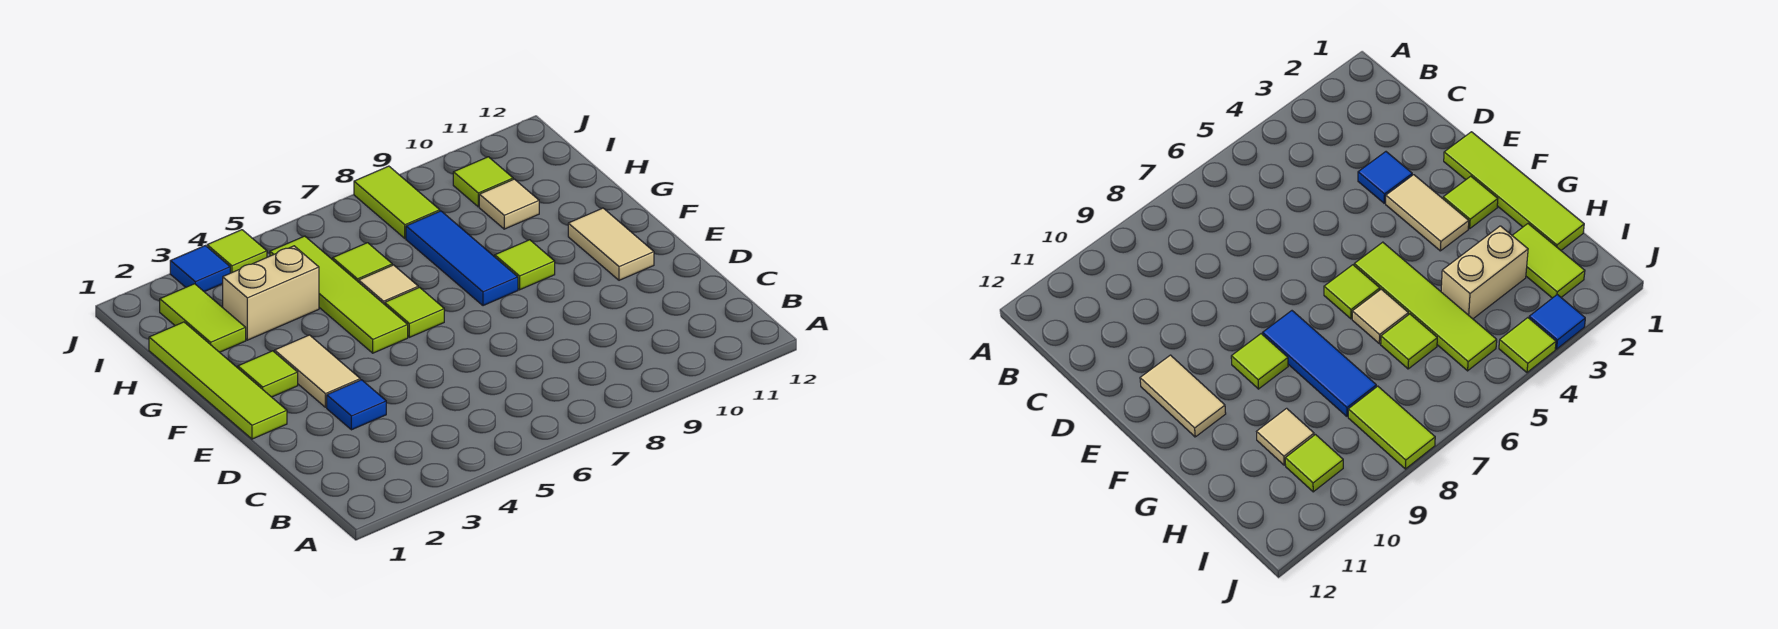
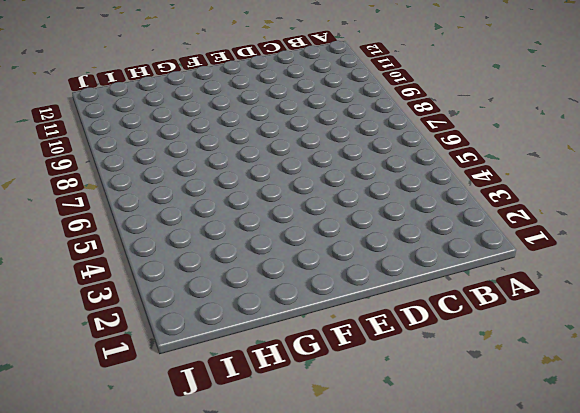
none -> blue 1x1 tile [327,380,386,430]
none -> lime 1x4 tile [149,322,287,439]
none -> tan 1x2 tile [275,335,360,407]

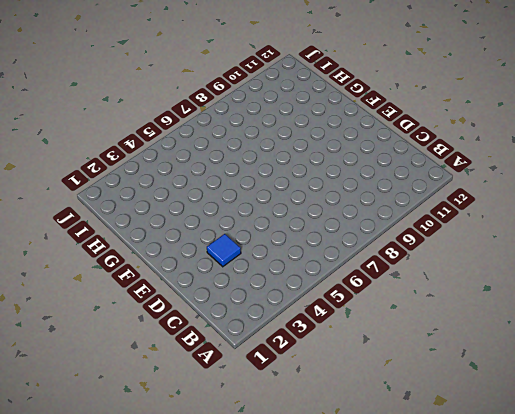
none -> lime 1x4 tile [149,322,287,439]
none -> tan 1x2 tile [275,335,360,407]
none -> tan 1x2 tile [568,208,654,280]

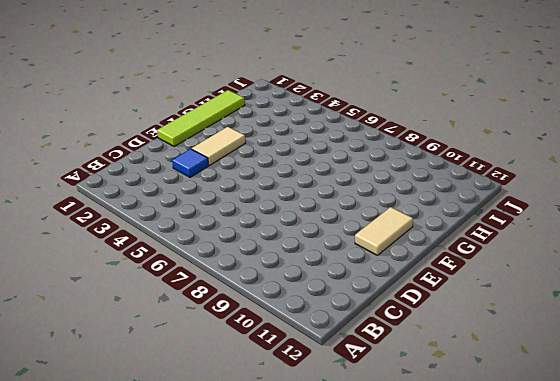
none -> lime 1x1 tile [238,351,298,397]
none -> lime 1x4 tile [270,236,408,353]
none -> lime 1x1 tile [385,287,444,337]

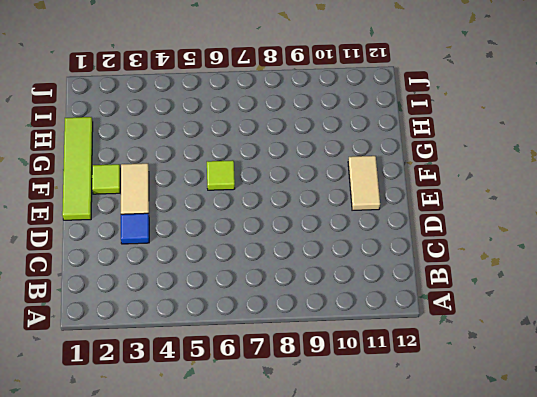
none -> lime 1x4 tile [270,236,408,353]
none -> blue 1x3 tile [406,211,518,306]
none -> lime 1x1 tile [495,240,555,290]

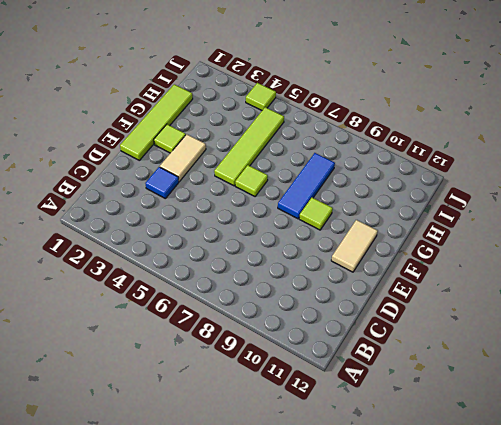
none -> tan 1x1 tile [359,265,418,304]
none -> lime 1x2 tile [160,284,246,352]
none -> tan 1x2 brick [223,246,319,340]

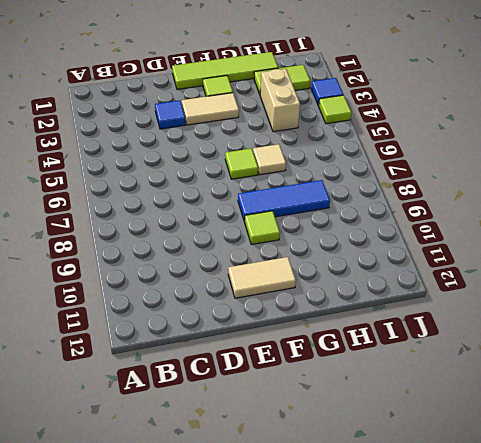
none -> lime 1x4 tile [270,236,408,353]
none -> lime 1x1 tile [333,243,392,282]
none -> tan 1x1 tile [479,179,539,229]

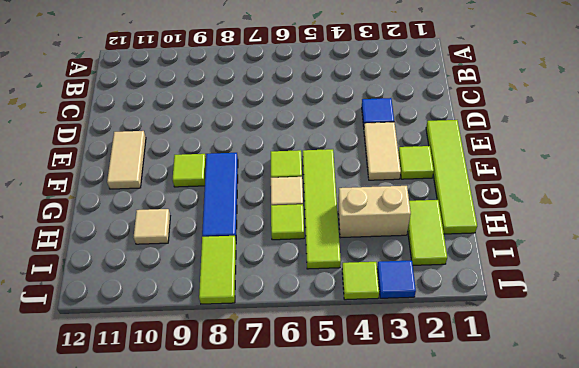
none -> lime 1x1 tile [453,157,513,207]

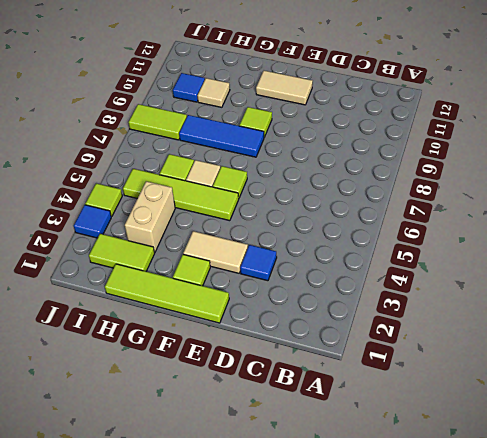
blue 1x1 tile [173,73,205,102] -> lime 1x1 tile [453,157,513,207]

